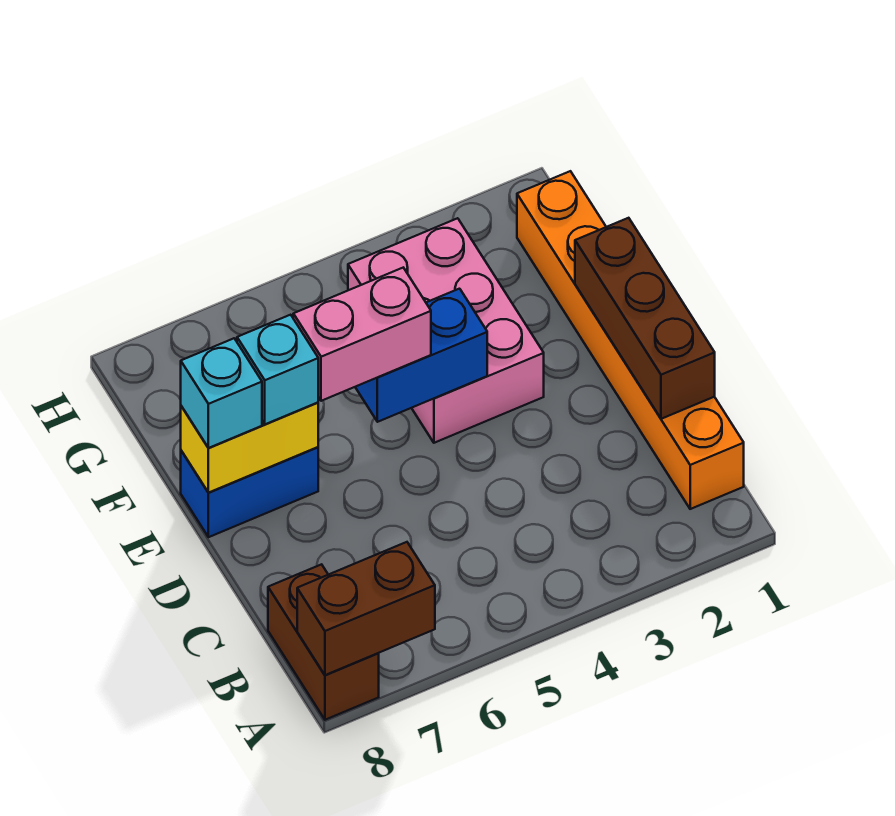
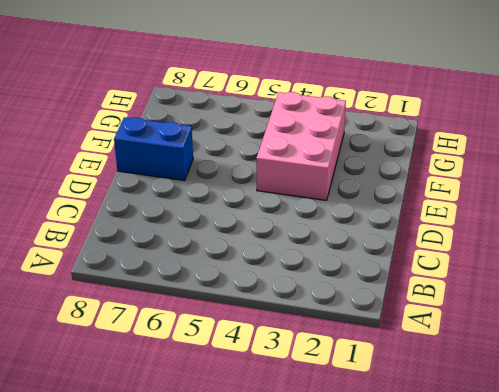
none -> brown 1x2 brick [268,564,379,720]
none -> orange 1x6 brick [517,171,744,509]

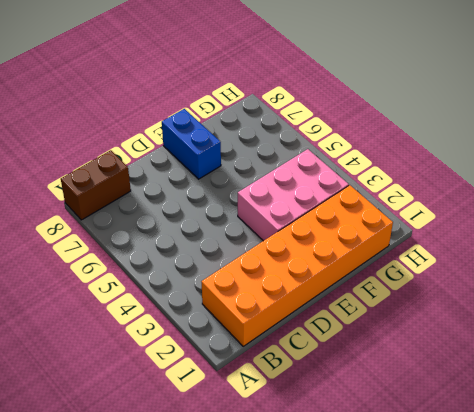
orange 2x6 brick [202,185,393,346] -> orange 1x6 brick [517,171,744,509]
none -> brown 1x2 brick [297,542,435,675]
none -> brown 1x3 brick [575,218,715,419]

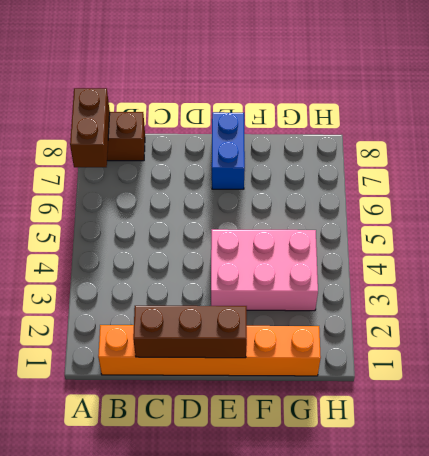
none -> blue 1x2 brick [355,289,487,422]
none -> yellow 1x2 brick [181,403,318,493]

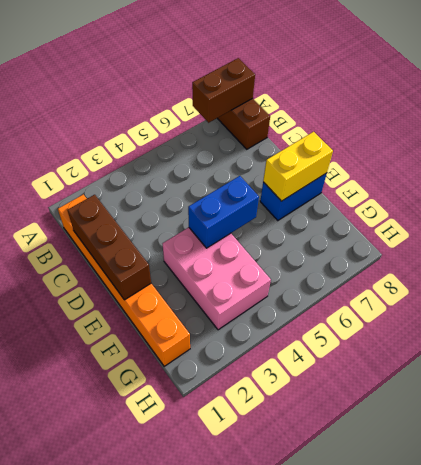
none -> pink 1x2 brick [293,268,431,401]
none -> cyan 1x1 brick [237,315,318,424]

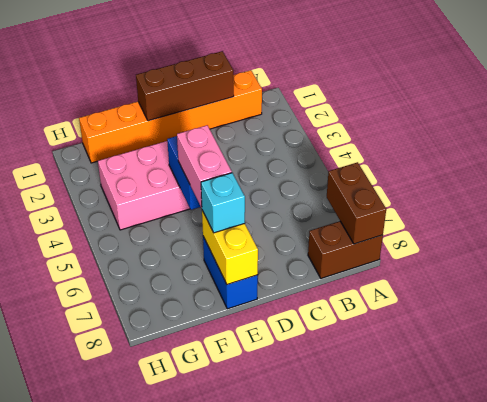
none -> cyan 1x1 brick [181,338,262,448]

